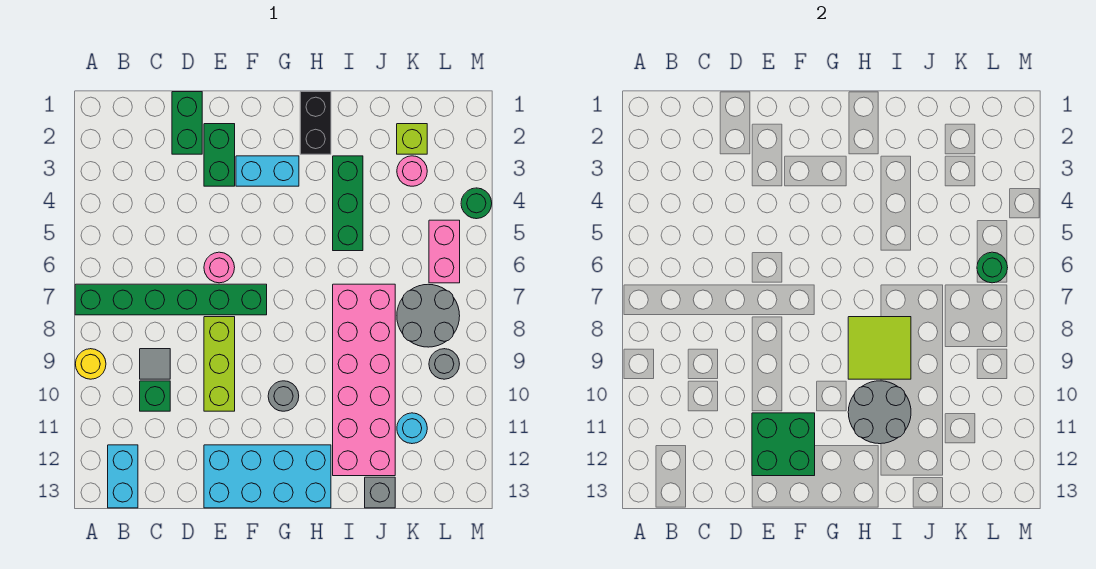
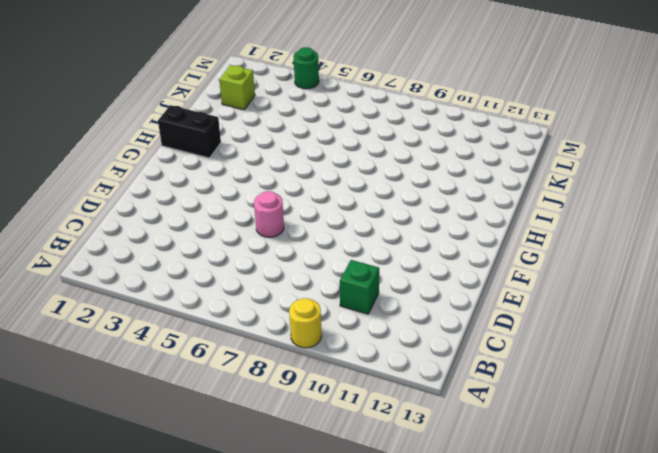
none -> green 1x6 brick [75,284,267,315]
none -> cyan 1x2 brick [108,445,138,508]
none -> grey 1x1 tile [140,349,170,379]

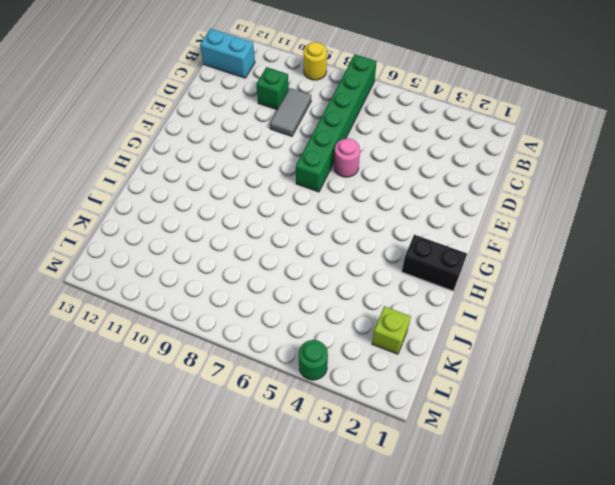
grey 1x2 tile [270,88,311,136] -> grey 1x1 tile [140,349,170,379]
none -> green 1x2 brick [172,92,202,154]
none -> green 1x2 brick [204,124,235,186]
none -> lime 1x3 brick [204,317,235,411]

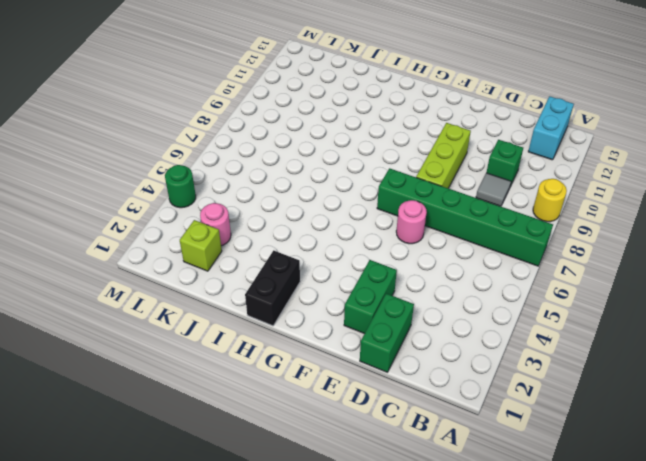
none -> cyan 2x4 brick [204,445,331,508]
none -> cyan 1x2 brick [236,156,299,186]
none -> grey 1x1 round brick [268,381,299,411]

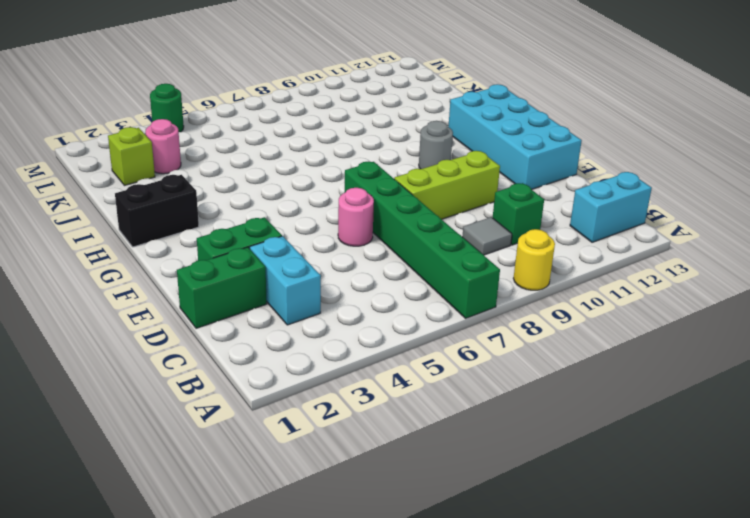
cyan 1x2 brick [250,236,321,325] -> cyan 1x2 brick moved to [236,156,299,186]
none -> green 1x3 brick [333,156,363,251]
none -> pink 2x6 brick [333,284,395,476]
none -> grey 1x1 brick [365,477,395,508]

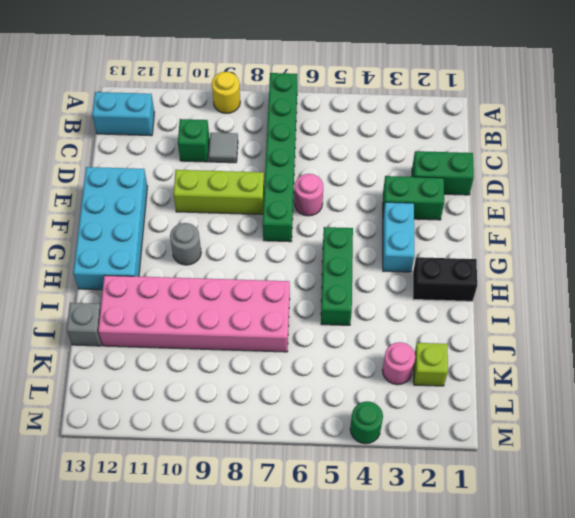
green 1x3 brick [321,227,353,325] -> green 1x3 brick turned to [333,156,363,251]
none -> grey 2x2 round brick [397,284,460,347]
none -> cyan 1x1 round brick [397,413,427,444]
none -> pink 1x2 brick [429,220,460,283]

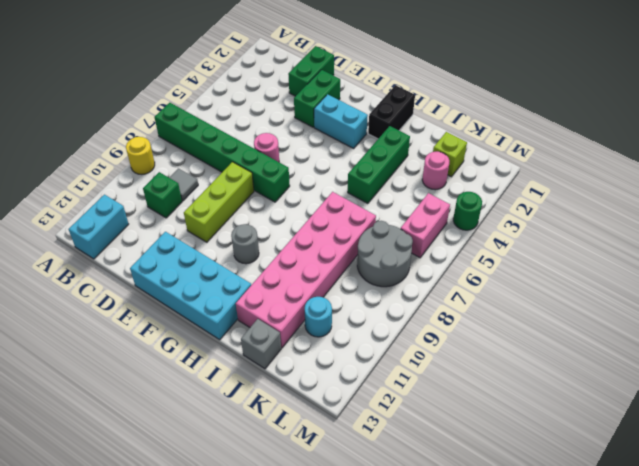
none -> grey 1x1 round brick [429,349,459,379]
none -> green 2x2 brick [752,413,815,476]
none -> lime 2x2 tile [848,317,911,379]

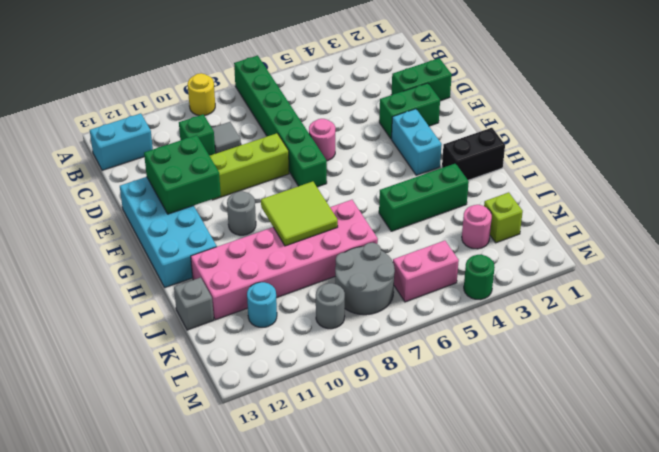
none -> grey 2x2 round brick [848,381,911,444]
none -> green 1x1 round brick [977,252,1008,283]

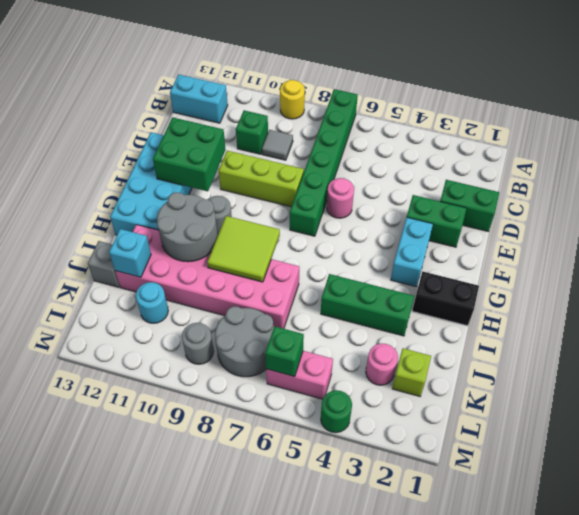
cyan 1x1 brick [109,229,151,277] -> none
green 1x1 brick [265,327,304,377] -> green 1x1 round brick [977,252,1008,283]

